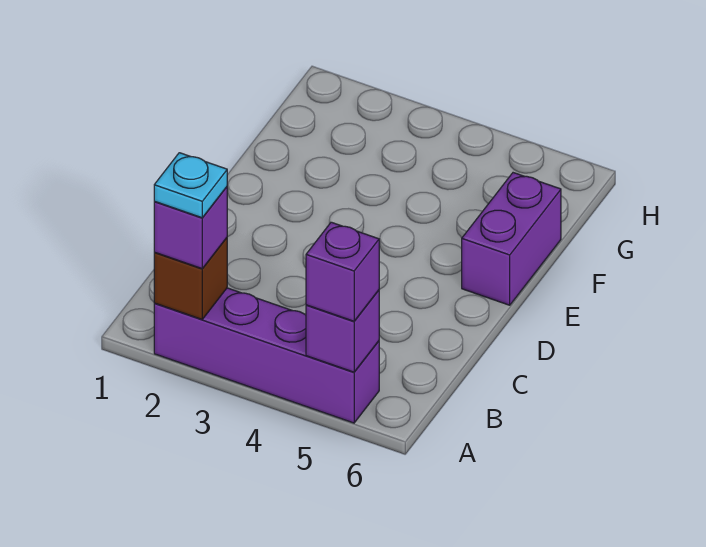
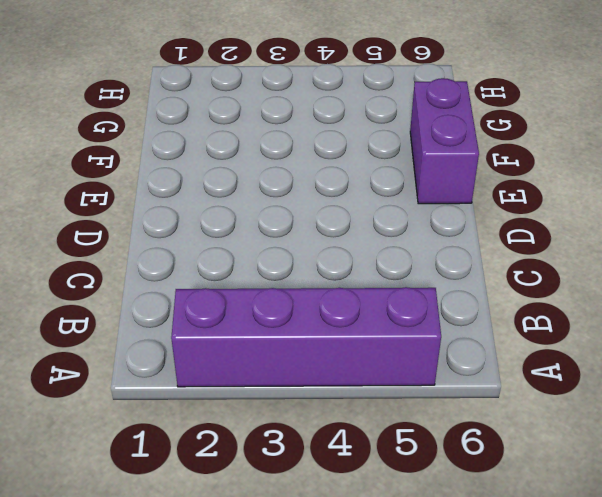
none -> brown 1x1 brick [154,238,227,319]
none -> purple 1x1 brick [306,290,379,372]

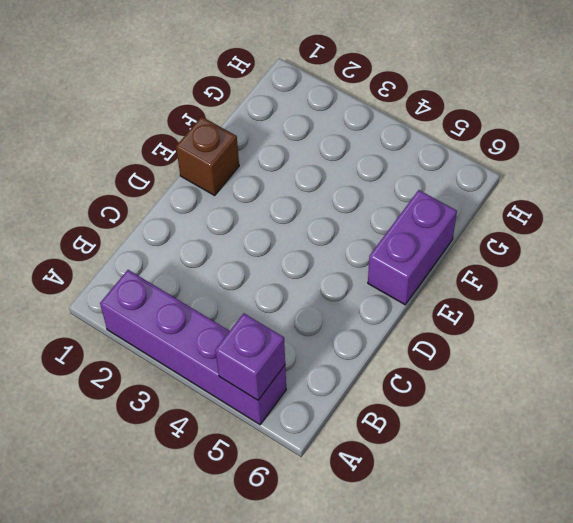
brown 1x1 brick [176,117,239,195] -> brown 1x1 brick moved to [154,238,227,319]
none -> purple 1x1 brick [154,187,227,269]
none -> purple 1x1 brick [306,222,379,321]

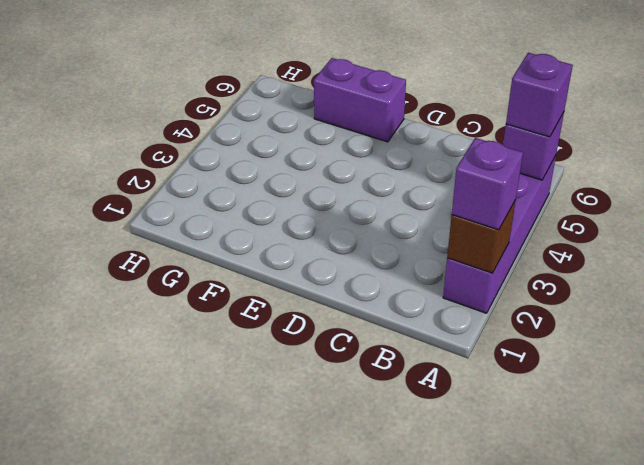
none -> cyan 1x1 plate [154,153,227,218]

